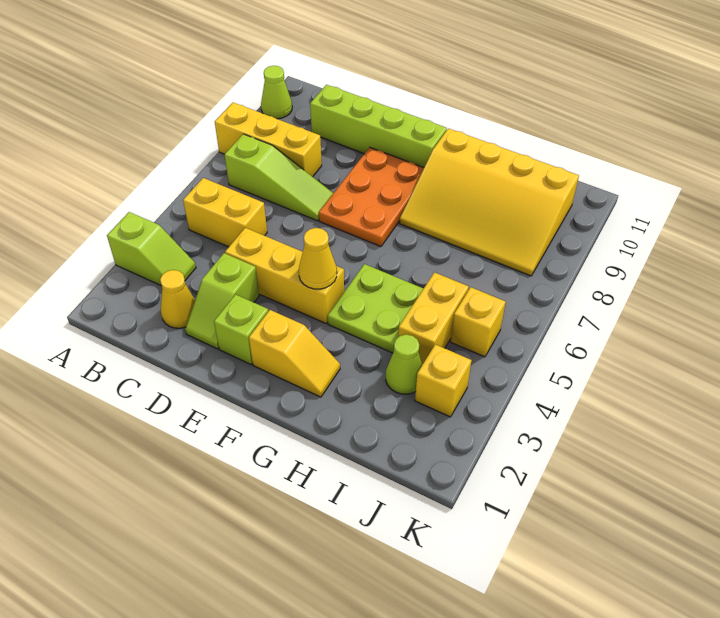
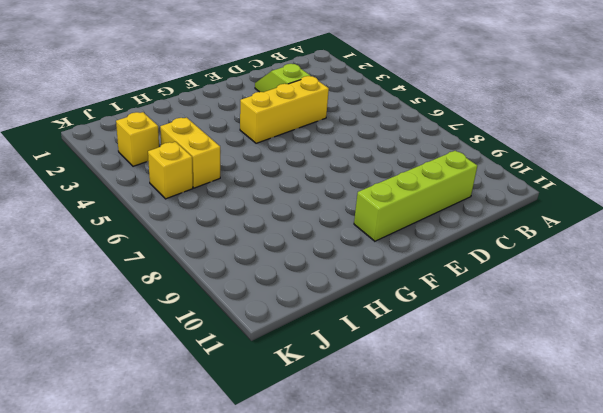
none -> lime 1x2 slope [107,212,196,285]
none -> yellow 1x3 brick [215,103,322,177]
none -> lime 1x1 cone [261,66,292,119]

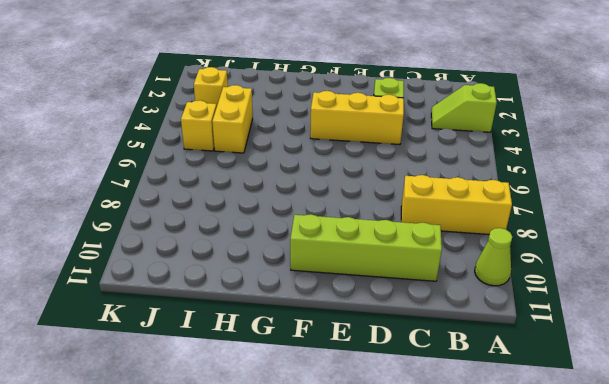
none -> yellow 1x2 brick [183,178,267,247]
none -> lime 1x3 slope [225,134,333,221]
none -> yellow 1x1 cone [160,270,195,328]

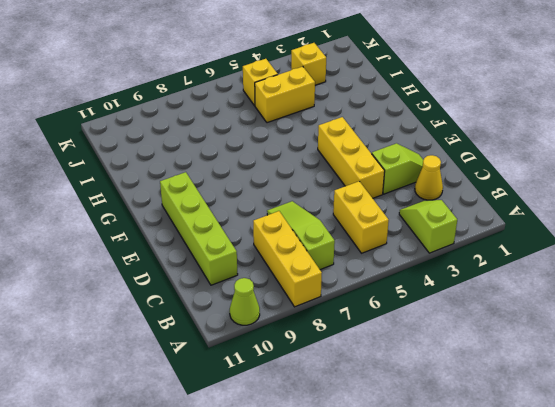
none -> lime 1x1 brick [214,295,268,364]
none -> orange 2x3 plate [319,147,424,247]
none -> yellow 1x2 slope [249,310,340,397]

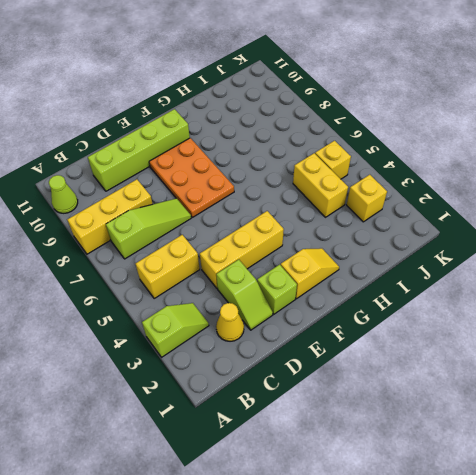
none -> lime 2x2 plate [328,264,424,353]
none -> yellow 3x4 slope [399,129,579,276]
none -> lime 1x1 cone [386,334,422,394]

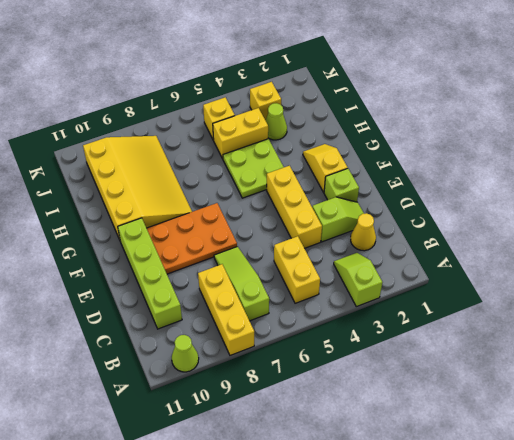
none -> yellow 1x1 cone [299,228,337,289]

